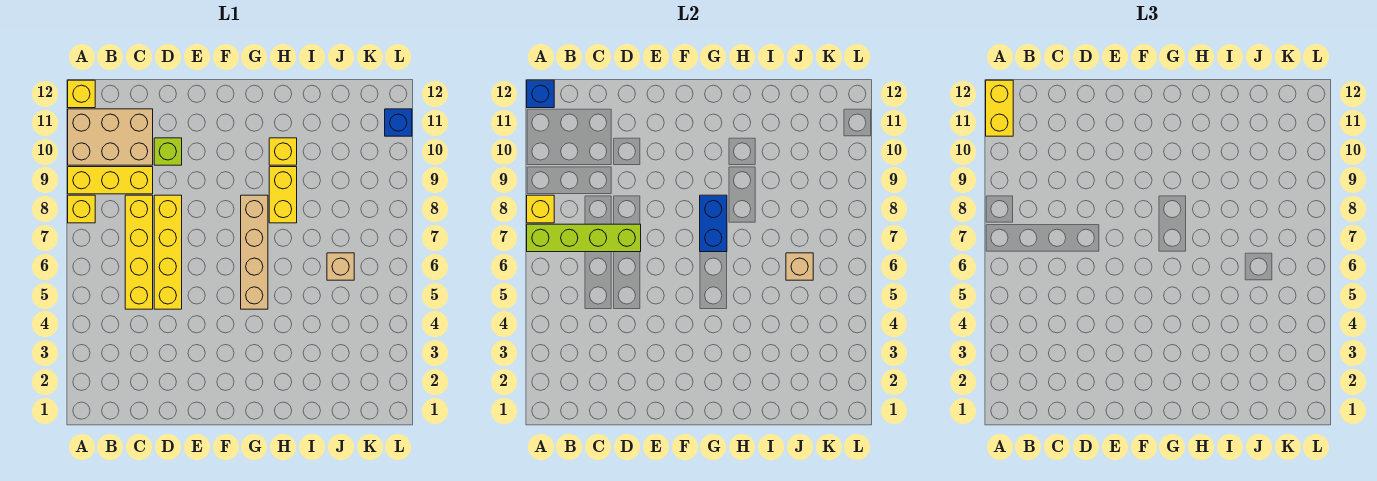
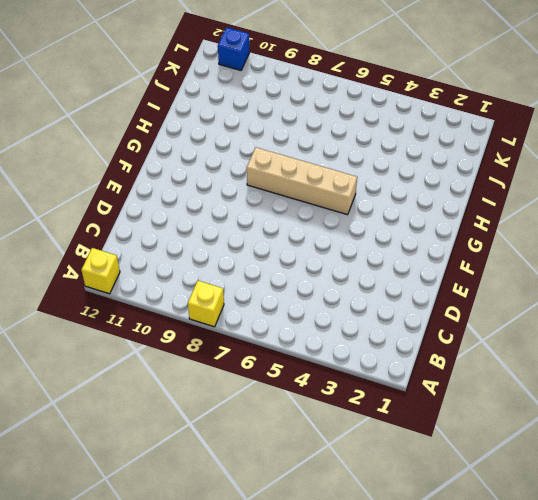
none -> yellow 1x3 brick [68,167,153,194]
none -> tan 2x3 brick [68,109,153,165]
none -> yellow 1x4 brick [125,195,153,309]

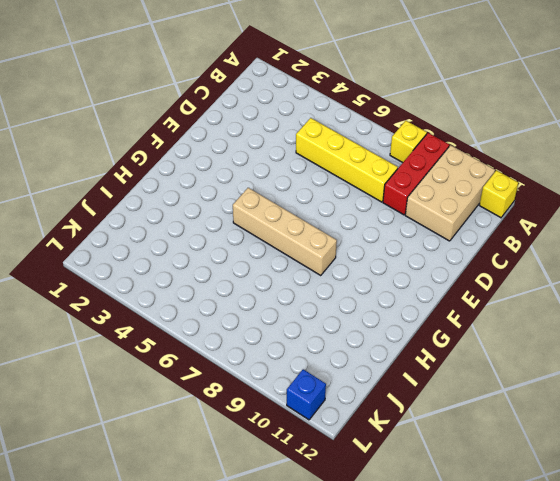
red 1x3 brick [383,133,449,215] -> yellow 1x3 brick [68,167,153,194]
none -> yellow 1x4 brick [154,195,182,309]
none -> lime 1x1 brick [154,138,182,165]
none -> yellow 1x2 brick [269,167,297,223]

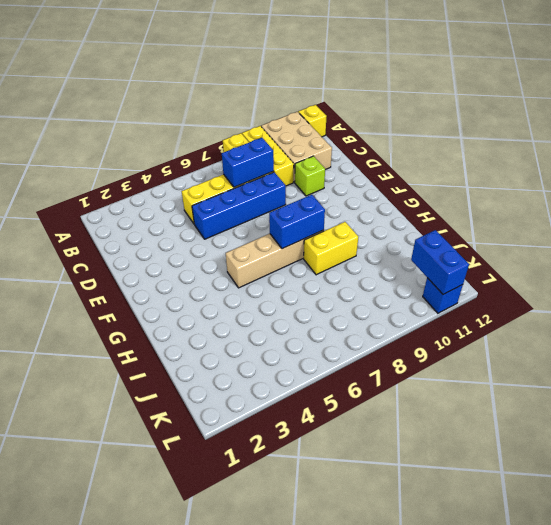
blue 1x2 brick [222,138,274,187] -> lime 1x4 brick [527,224,641,252]
blue 1x4 brick [192,172,286,239] -> yellow 1x4 brick [154,195,182,309]
blue 1x2 brick [411,230,469,294] -> none
none -> yellow 1x1 brick [269,138,297,165]
none -> tan 1x1 brick [327,253,354,280]
none -> yellow 1x1 brick [527,195,554,223]

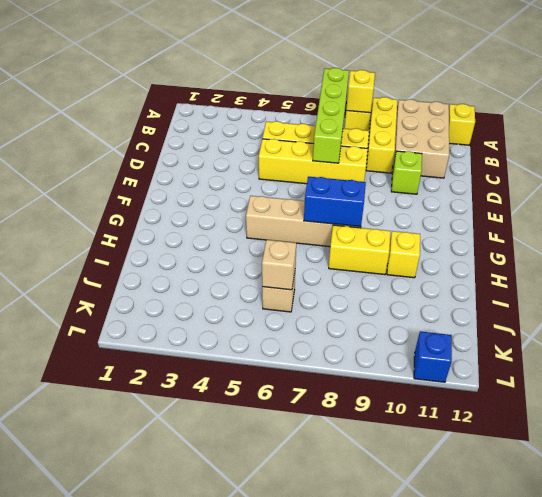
none -> blue 1x1 brick [527,80,554,108]
none -> yellow 1x2 brick [986,80,1013,136]

